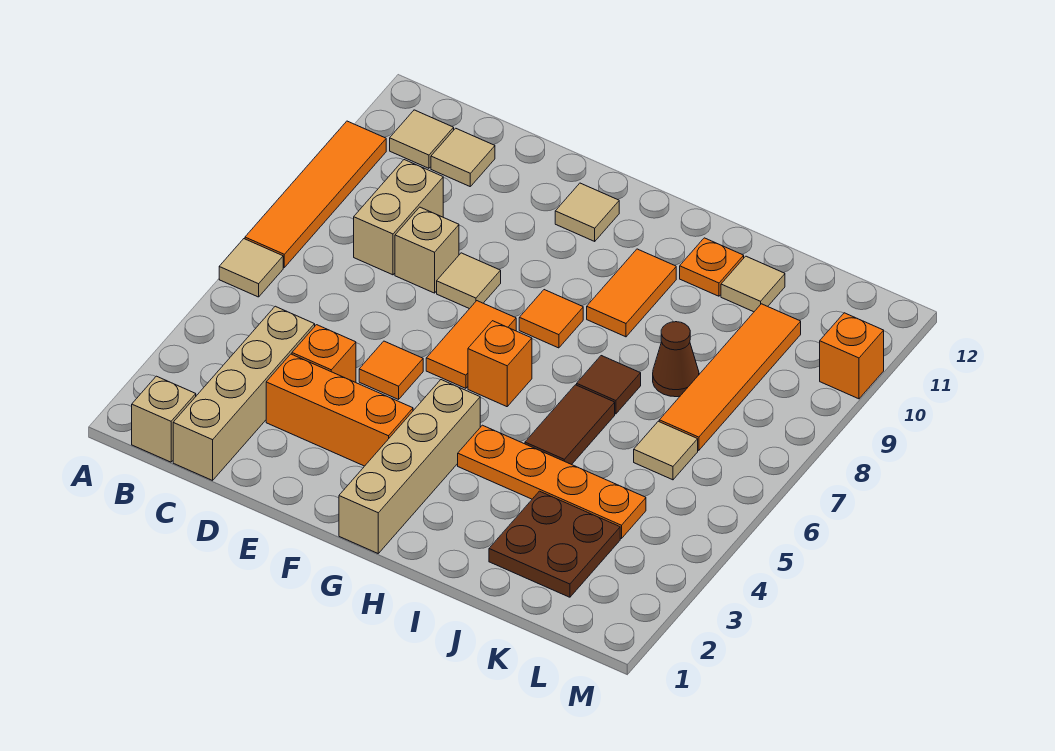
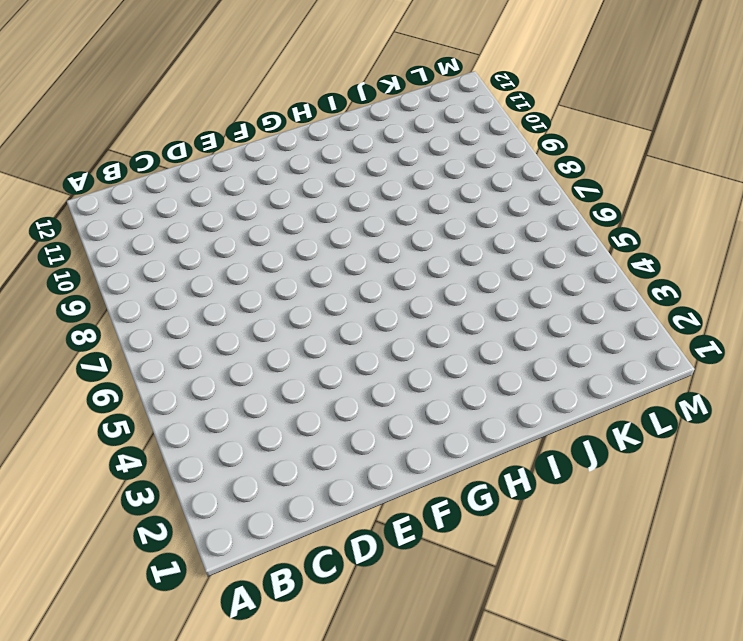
none -> tan 1x1 tile [219,239,283,297]
none -> orange 1x4 tile [245,121,386,267]
none -> tan 1x1 brick [132,376,196,462]

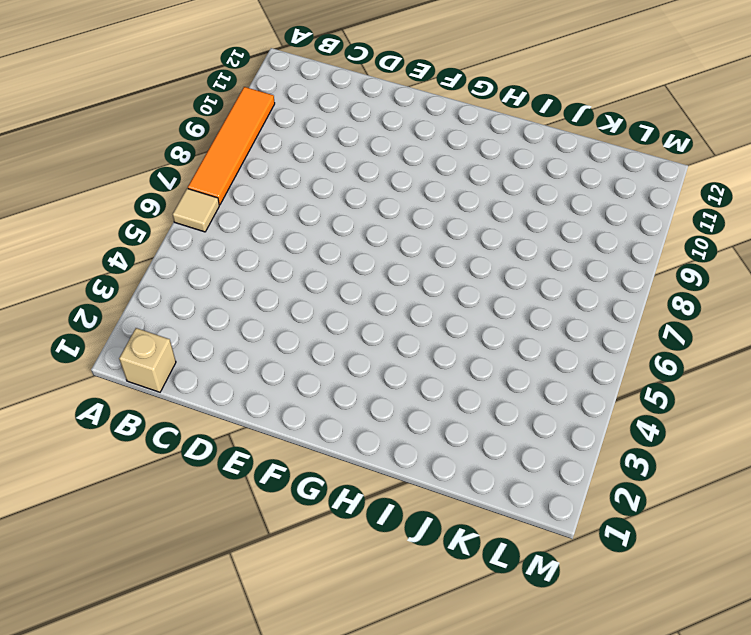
none -> tan 1x1 tile [390,110,454,168]
none -> tan 1x4 brick [173,306,315,480]
none -> tan 1x2 brick [354,160,443,275]

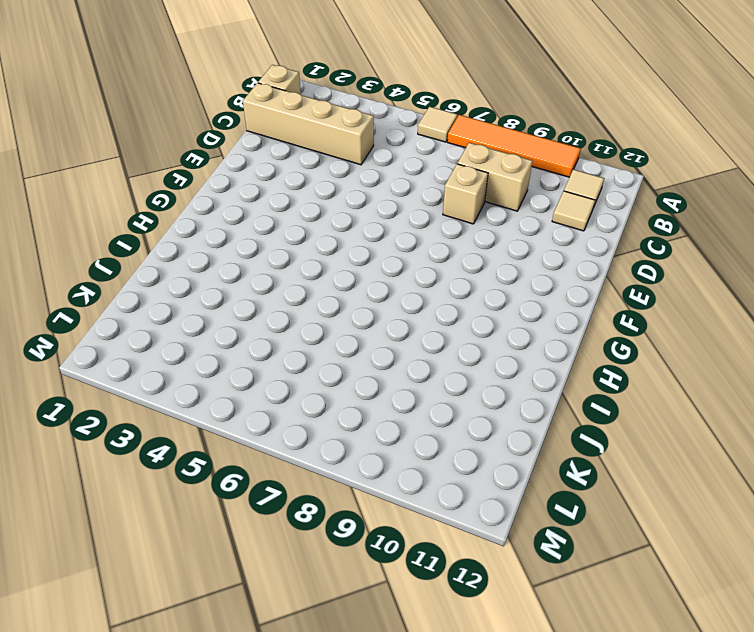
none -> orange 1x3 brick [266,354,413,466]
none -> orange 1x1 brick [292,325,356,382]
none -> orange 1x1 tile [359,341,423,399]

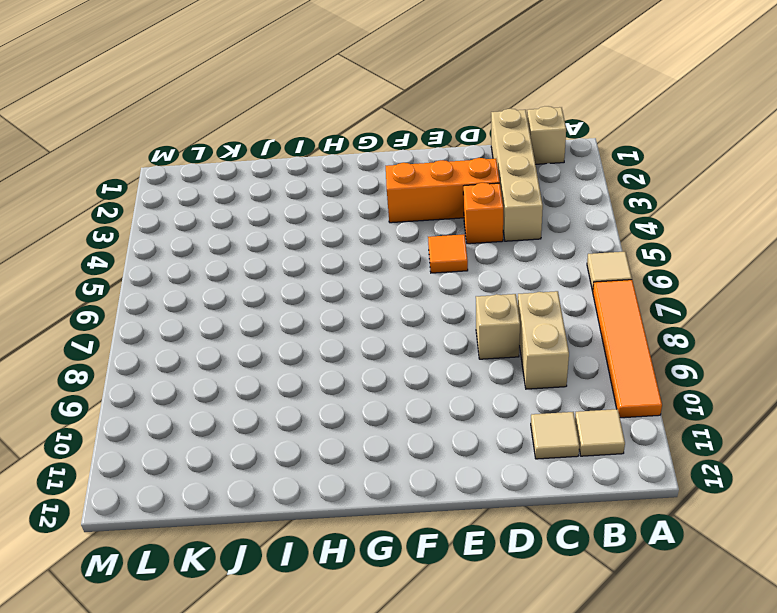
none -> tan 1x1 tile [437,253,501,309]
none -> orange 1x2 tile [426,301,516,388]
none -> tan 1x1 tile [555,183,619,241]

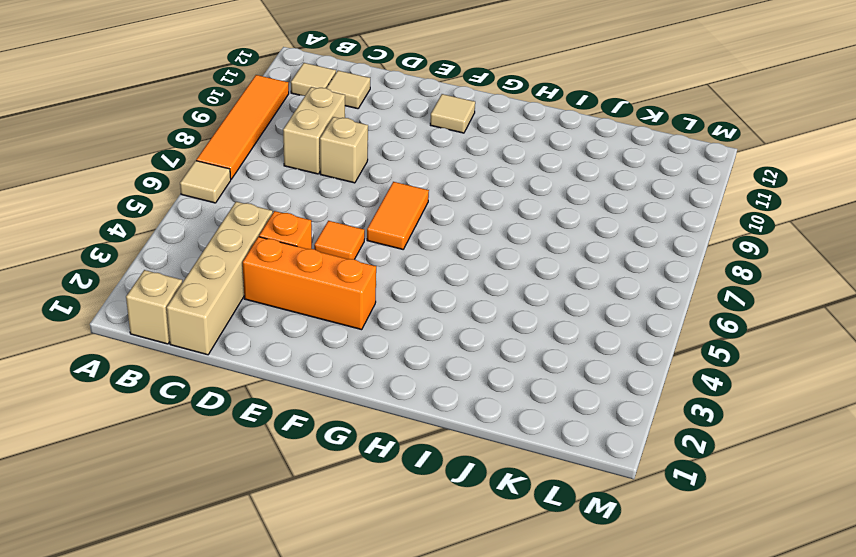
none -> tan 1x1 tile [437,253,501,309]
none -> tan 1x4 brick [339,380,480,553]
none -> orange 1x1 brick [468,321,532,407]

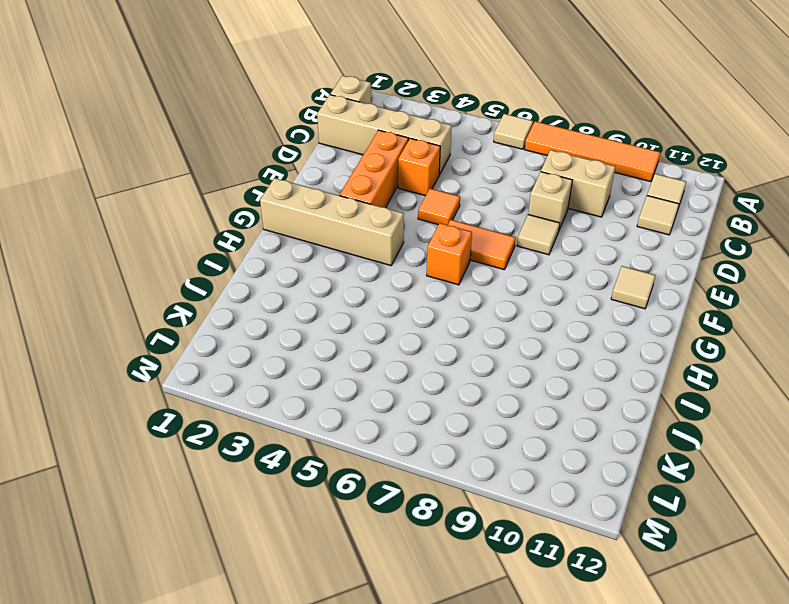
none -> orange 1x1 tile [519,290,583,348]
none -> orange 1x4 plate [458,425,646,539]
none -> orange 1x2 tile [587,249,676,337]

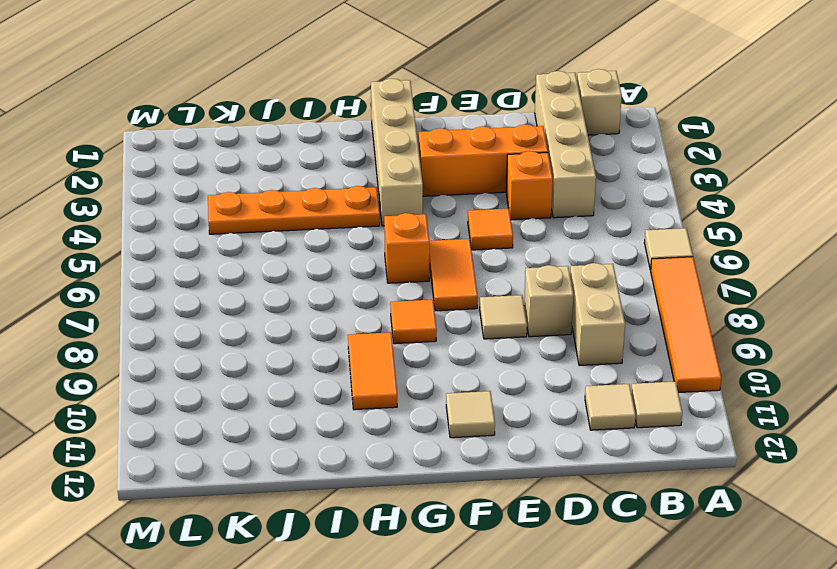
none -> brown 1x2 tile [525,385,615,465]
none -> brown 1x1 tile [577,356,641,414]
none -> orange 1x1 plate [680,238,744,296]

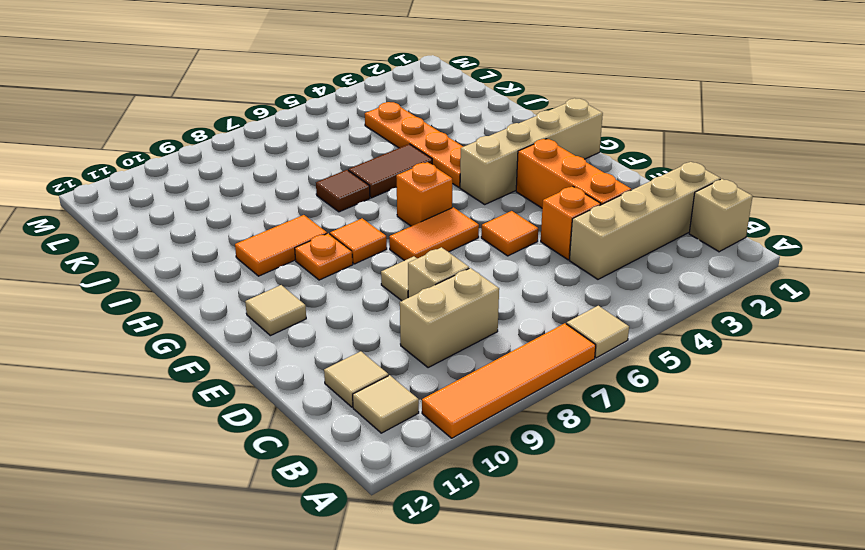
orange 1x1 plate [295,233,353,280] -> orange 1x1 plate moved to [680,238,744,296]
none -> brown 2x2 plate [489,491,620,597]
none -> brown 1x1 cone [653,322,699,397]
none -> tan 1x1 tile [721,256,785,312]

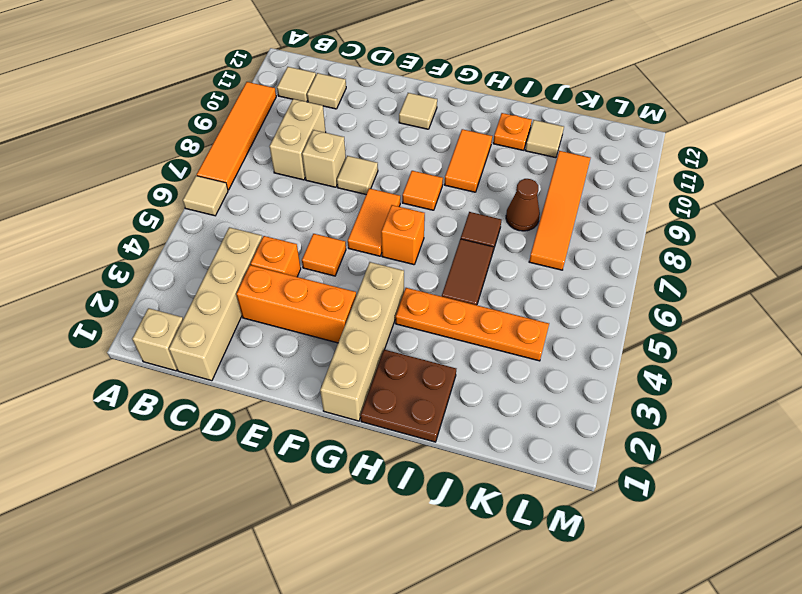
brown 2x2 plate [360,350,456,442] -> brown 2x2 plate moved to [489,491,620,597]
none -> tan 1x1 tile [634,421,698,480]
none -> orange 1x1 brick [820,313,884,399]

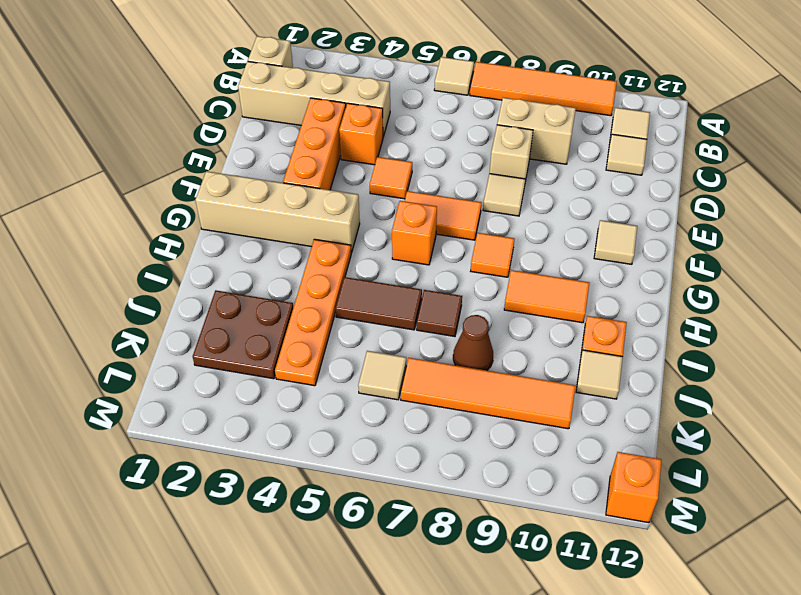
orange 1x1 brick [606,452,661,523] -> orange 1x1 brick moved to [820,313,884,399]

